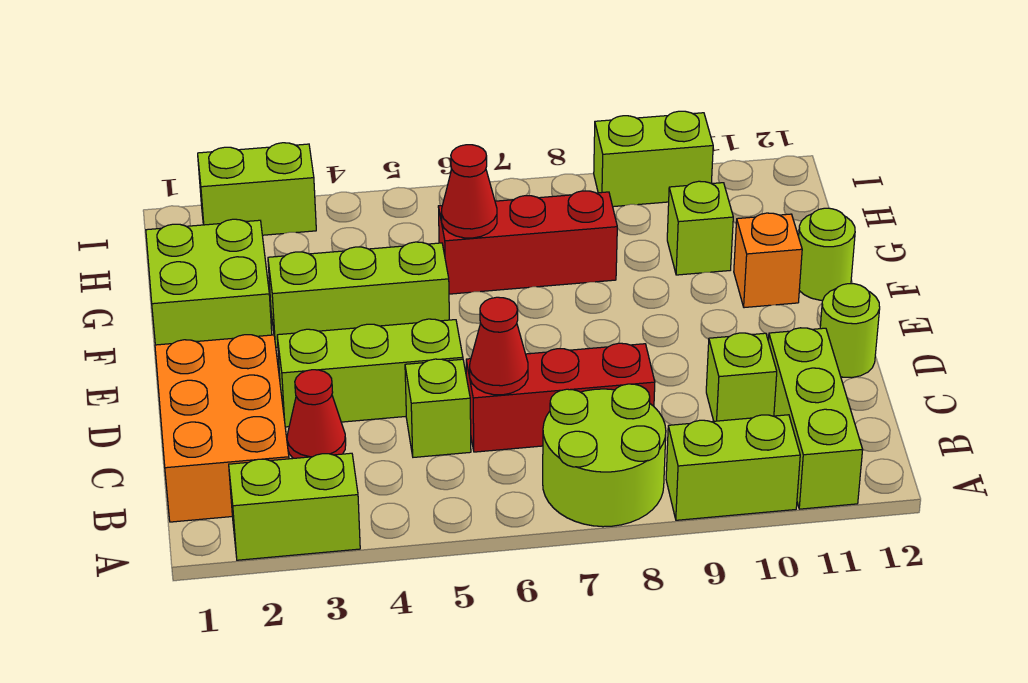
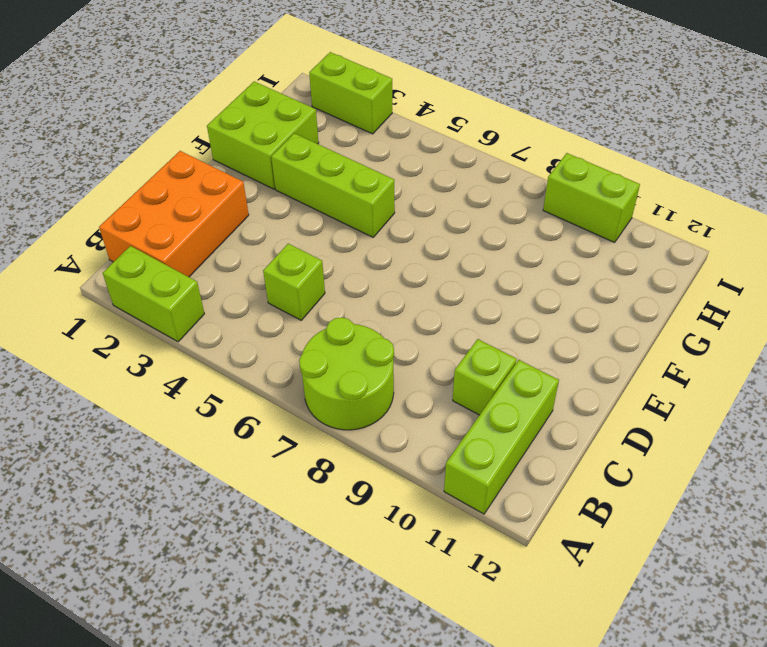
none -> lime 1x2 brick [666,415,800,520]
none -> red 1x1 cone [287,370,346,458]
none -> red 1x3 brick [466,343,655,452]

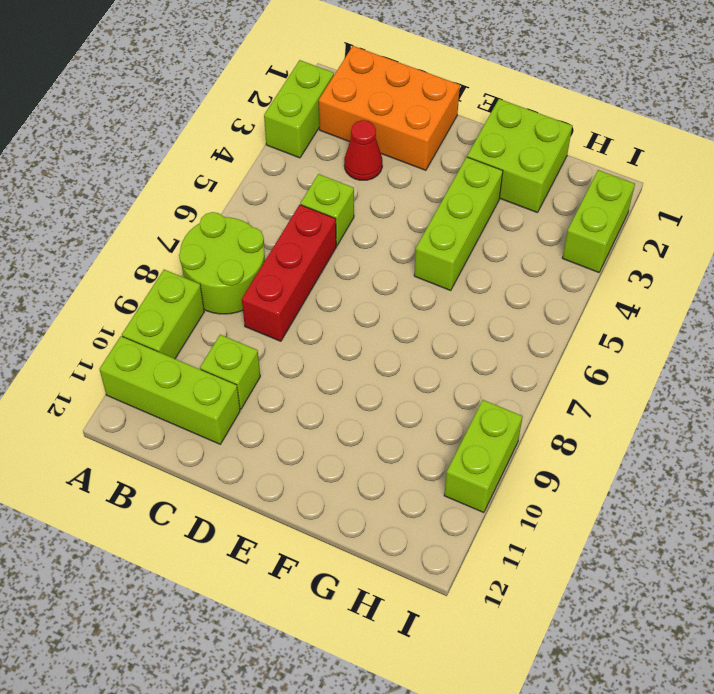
none -> lime 1x3 brick [277,319,463,427]
none -> lime 1x1 round brick [820,284,880,378]
none -> orange 1x1 brick [734,213,802,308]

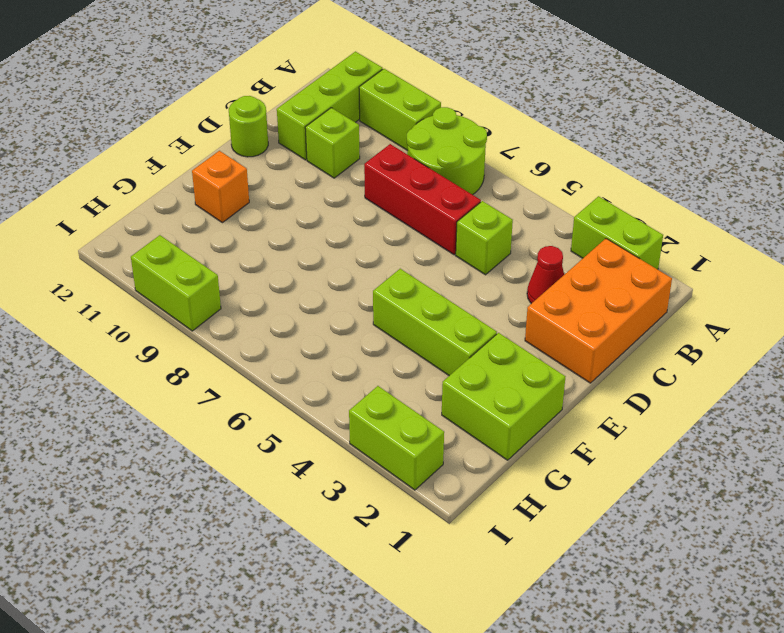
none -> lime 1x3 brick [277,319,463,427]
none -> lime 1x1 round brick [799,208,855,300]
none -> red 1x3 brick [438,191,617,294]

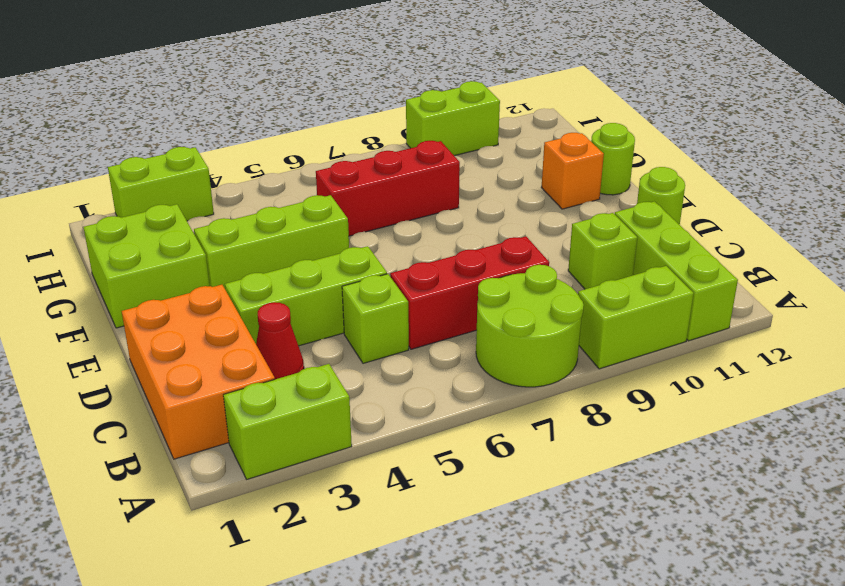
none -> lime 1x1 brick [667,181,733,275]
none -> red 1x1 cone [470,297,528,395]
none -> red 1x1 cone [441,145,497,238]

